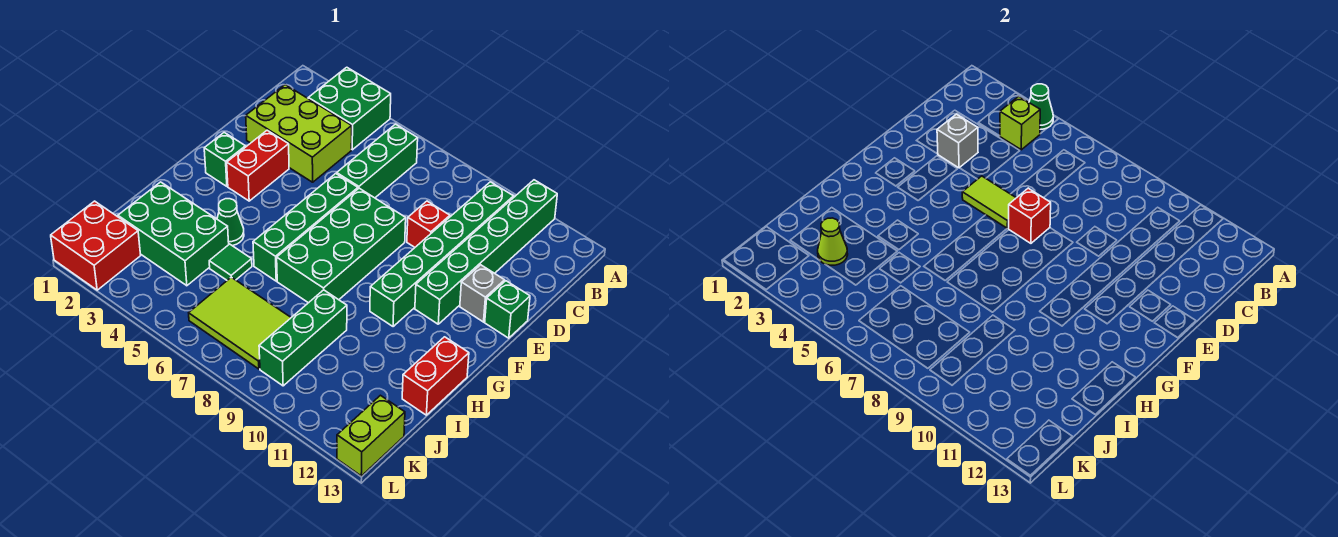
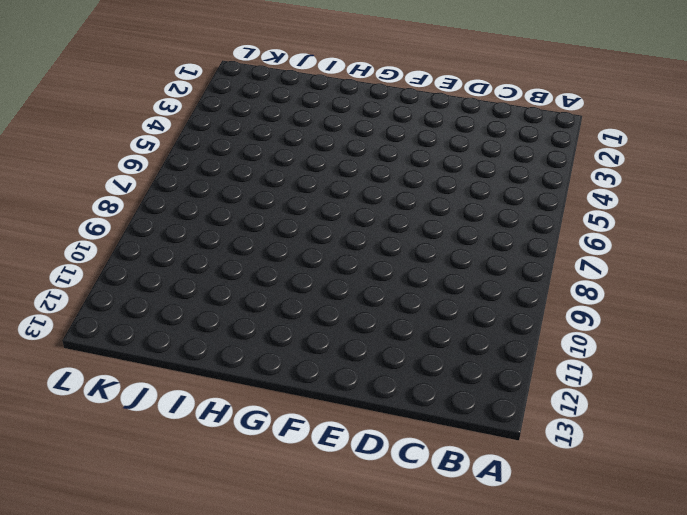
none -> green 2x2 brick [308,67,391,150]
none -> green 1x6 brick [415,180,557,324]
none -> green 1x3 brick [337,124,418,198]

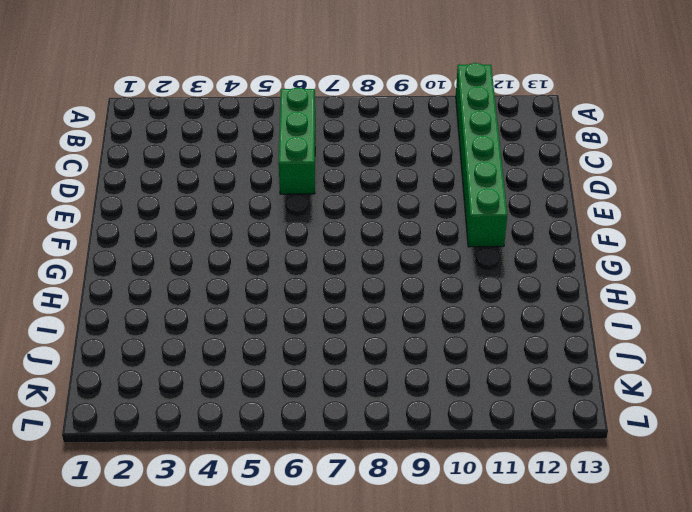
none -> green 2x2 brick [308,67,391,150]
none -> green 1x6 brick [370,182,514,327]
none -> lime 2x3 brick [246,85,352,182]

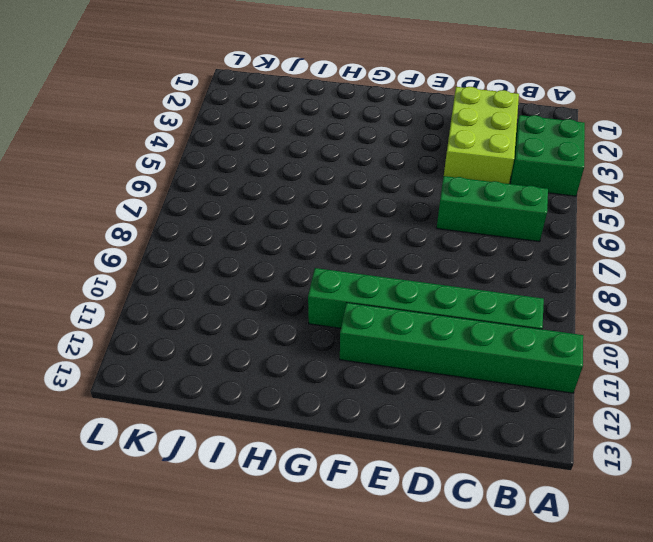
none -> red 1x1 brick [407,201,450,247]
none -> red 1x2 brick [227,130,289,201]
none -> green 1x4 brick [253,174,358,281]

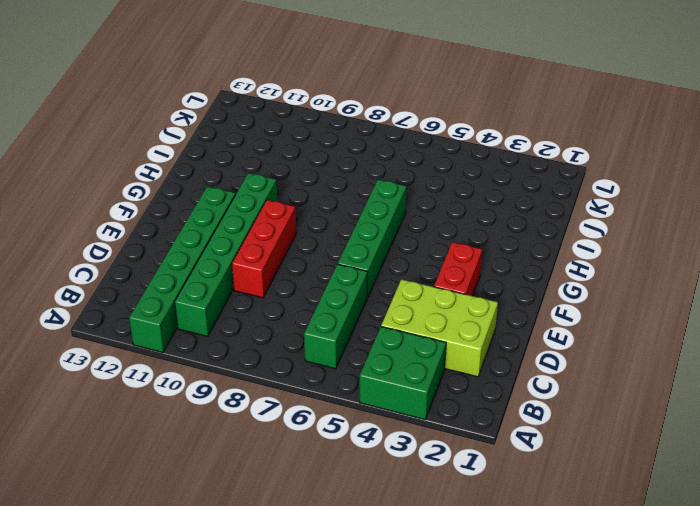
red 1x3 brick [232,200,296,298] -> red 1x1 brick [407,201,450,247]
none -> green 2x4 brick [277,188,406,303]
none -> grey 1x1 brick [460,265,505,322]
none -> green 1x1 brick [485,281,530,338]

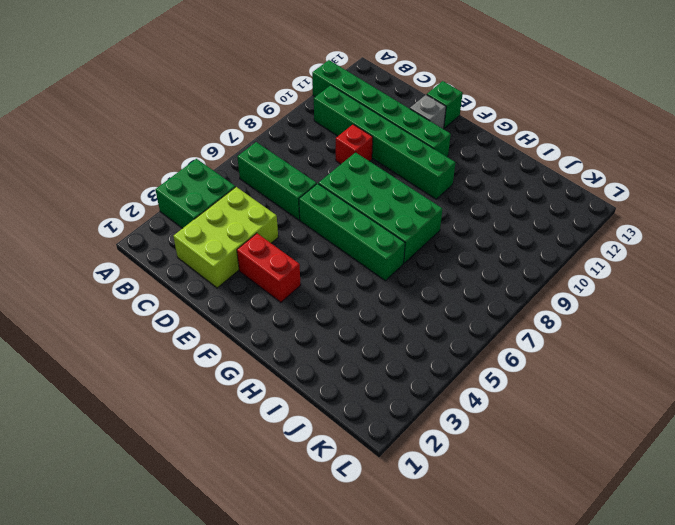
none -> green 1x1 brick [204,132,245,186]
none -> green 1x1 cone [217,199,244,246]
none -> red 1x2 brick [402,337,469,415]

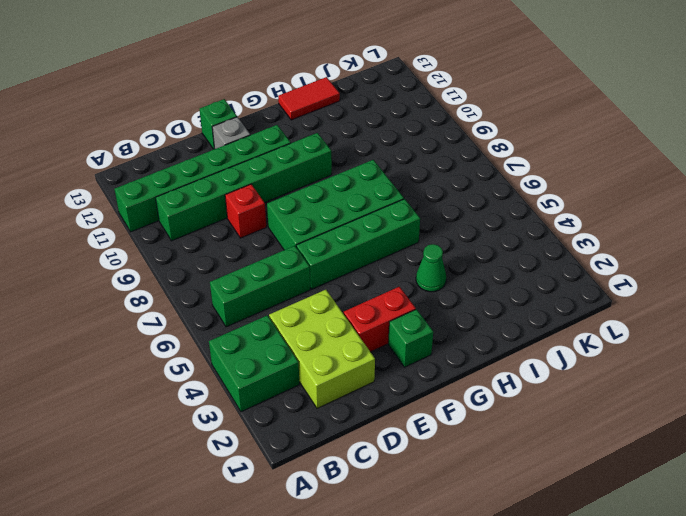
red 1x2 tile [278,77,340,120] -> red 1x2 brick [402,337,469,415]
none -> green 2x3 brick [118,182,229,286]
none -> green 1x1 tile [209,244,252,280]
none -> green 1x3 brick [259,290,347,386]

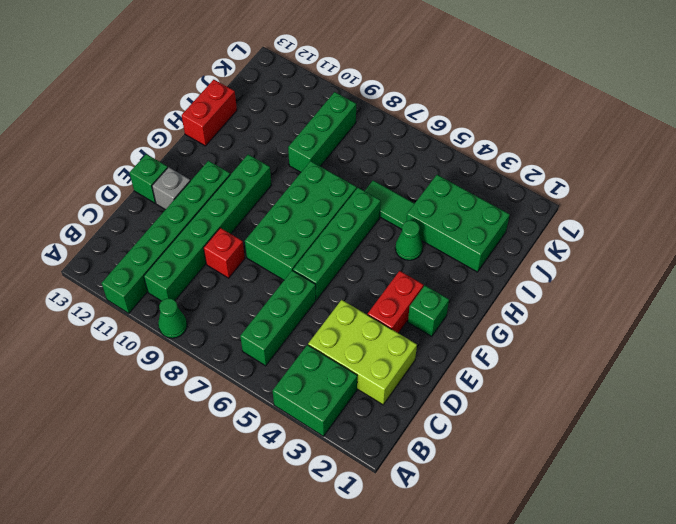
green 1x1 cone [158,298,187,338] -> green 1x1 cone moved to [1029,84,1053,129]
green 1x2 tile [365,181,415,229] -> green 1x1 tile [209,244,252,280]
none -> lime 2x3 tile [189,277,291,369]
none -> red 2x2 brick [51,201,141,290]
none -> lime 1x2 brick [337,395,405,476]

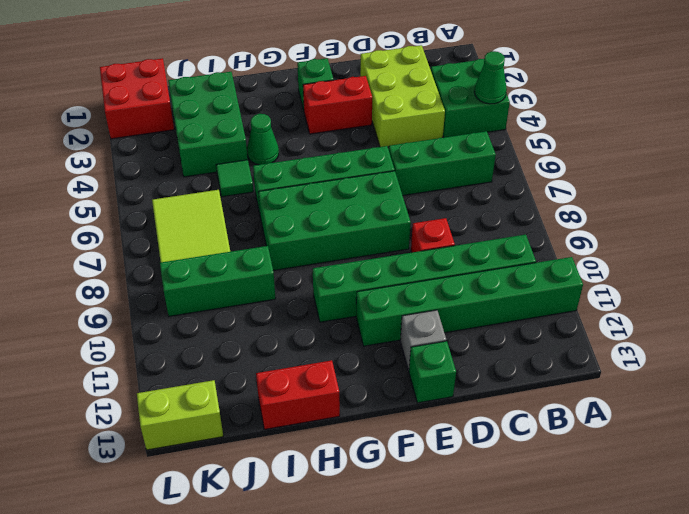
none -> lime 1x1 brick [1000,96,1040,150]
none -> grey 1x1 brick [937,114,978,168]
none -> lime 1x2 tile [962,176,1016,229]

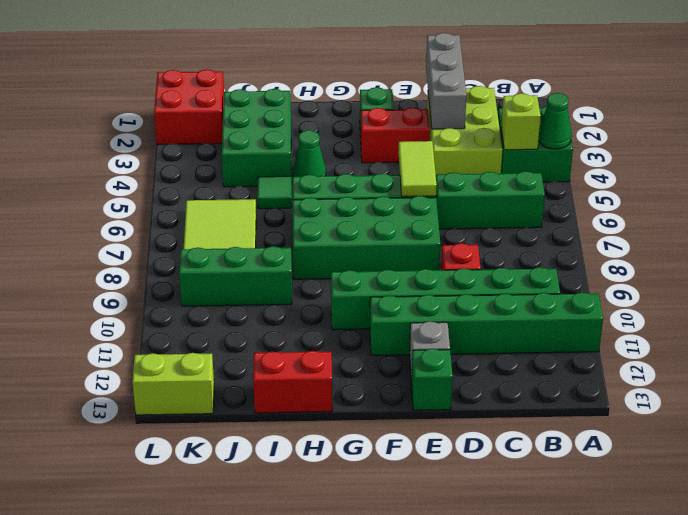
grey 1x3 brick [426,33,466,129] -> grey 1x1 brick [937,114,978,168]
none -> red 1x1 brick [1009,188,1051,243]
none -> lime 1x1 cone [818,218,848,265]

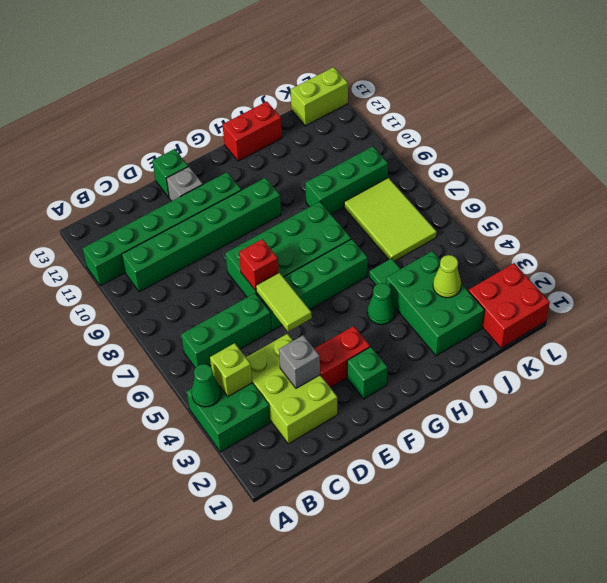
none -> red 1x1 brick [407,201,450,247]

